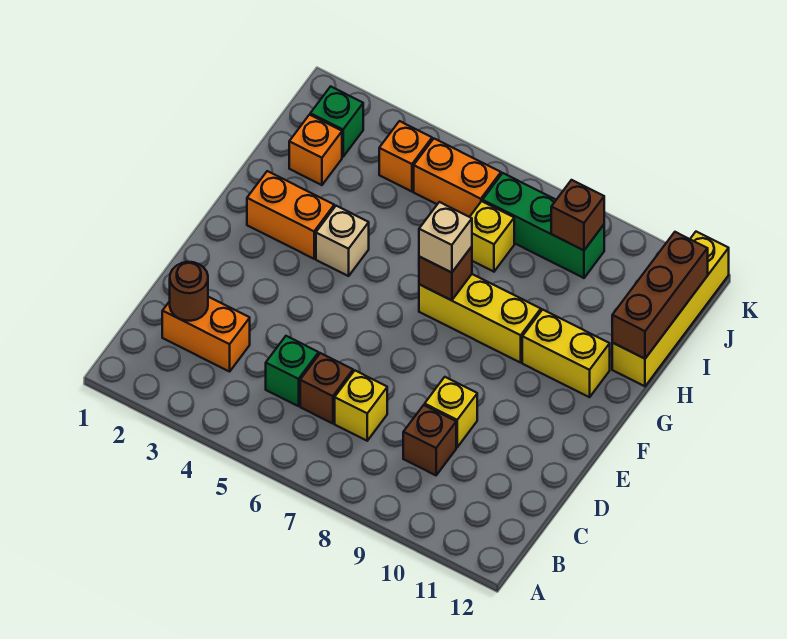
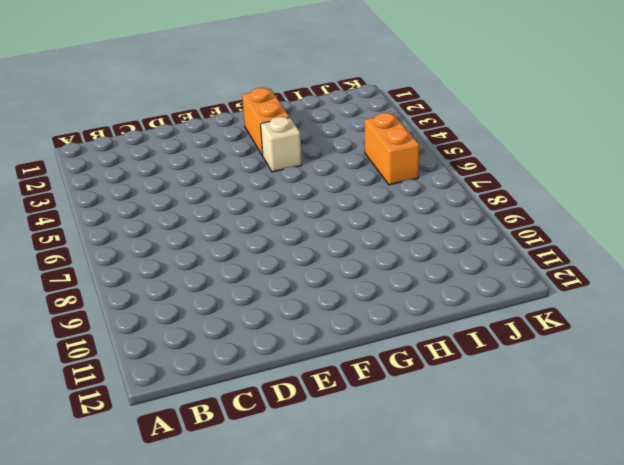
none -> orange 1x2 brick [162,297,250,372]
none -> green 1x1 brick [266,336,319,406]
none -> brown 1x1 brick [300,353,353,424]

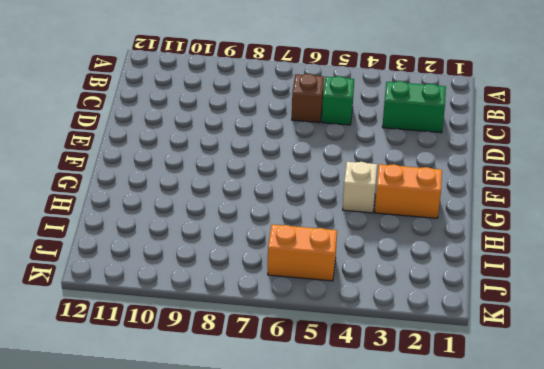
green 1x2 brick [382,81,446,133] -> orange 1x2 brick [162,297,250,372]
none -> yellow 1x1 brick [335,371,387,441]
none -> brown 1x1 brick [403,405,456,475]
none -> yellow 1x1 brick [425,377,477,447]

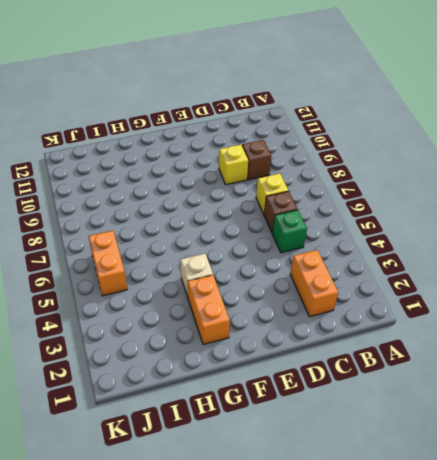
none -> yellow 1x3 brick [419,274,541,363]
none -> yellow 1x2 brick [522,310,610,397]
none -> yellow 1x4 brick [612,232,729,386]

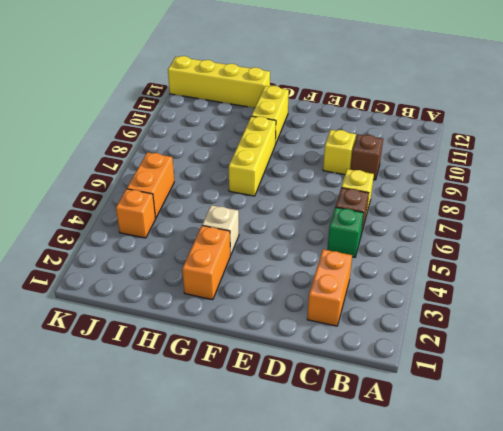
none -> orange 1x1 brick [289,115,342,185]
none -> yellow 1x1 brick [470,201,514,272]
none -> green 1x1 brick [310,86,363,157]

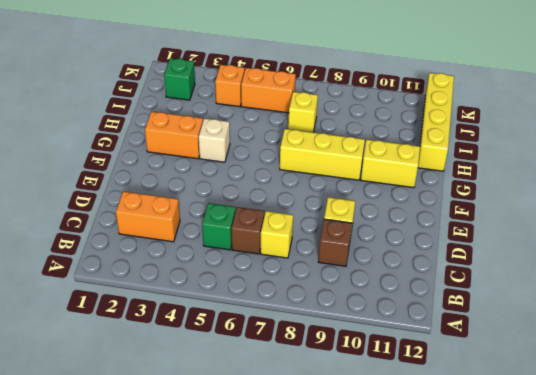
none -> orange 1x1 brick [289,115,342,185]
none -> green 1x3 brick [483,173,604,278]
none -> brown 1x1 round brick [170,262,208,321]

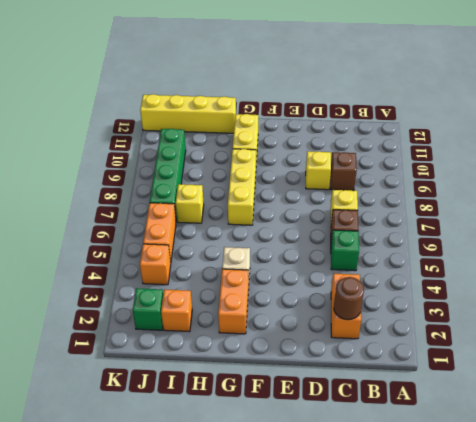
green 1x4 brick [150,129,186,221] -> green 1x3 brick [483,173,604,278]
none -> brown 1x1 brick [419,247,472,300]
none -> brown 1x3 brick [612,232,708,359]
none -> brown 1x1 brick [551,180,604,250]

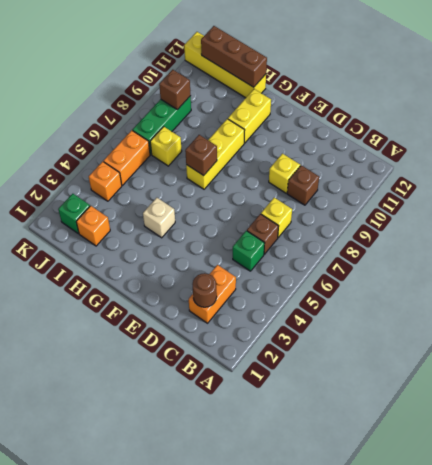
none -> orange 1x2 brick [247,171,334,259]
none -> tan 1x1 brick [419,202,472,273]

